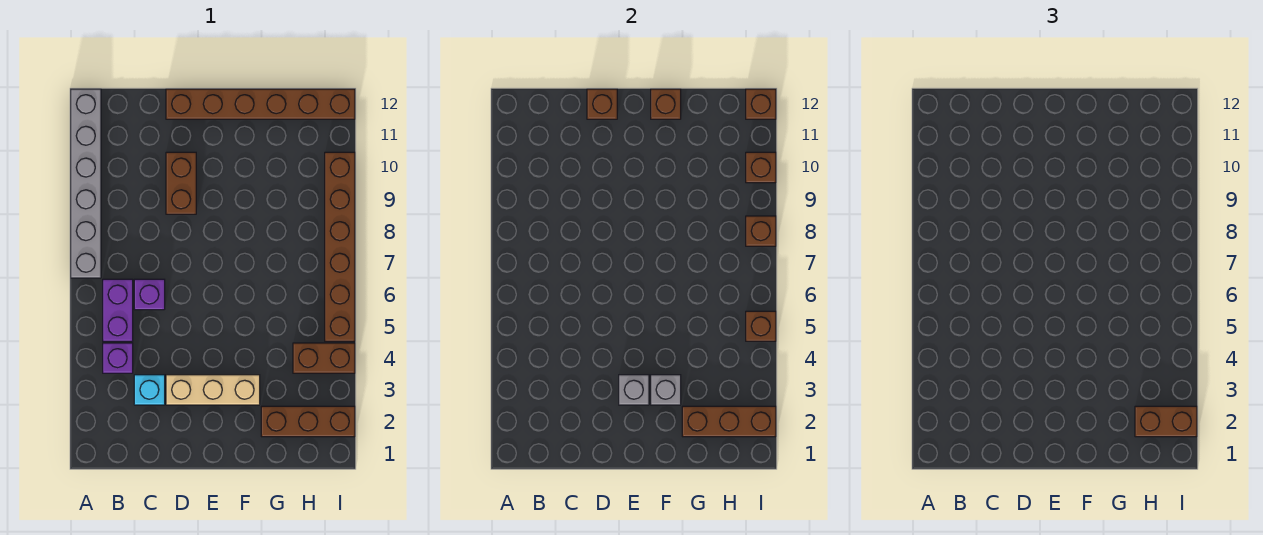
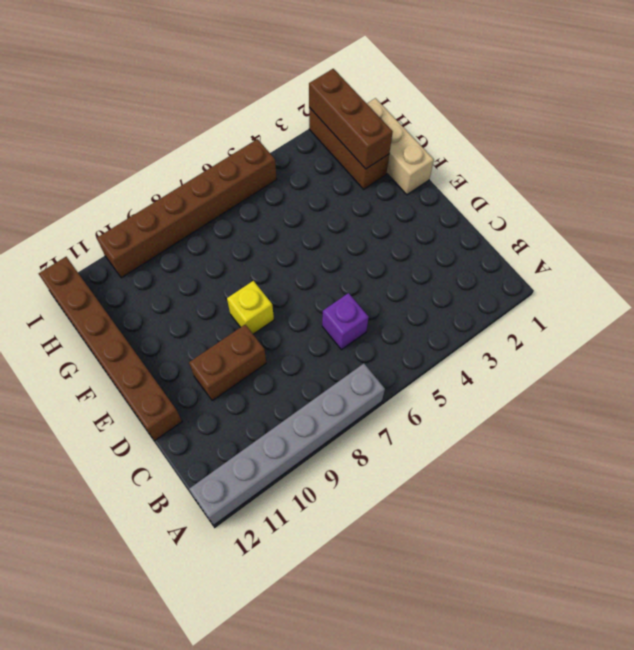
yellow 1x1 brick [227,281,274,334] -> none
tan 1x3 brick [367,98,434,195] -> tan 1x3 brick moved to [166,375,260,405]
none -> purple 1x1 brick [103,343,133,373]
none -> purple 1x2 brick [103,279,133,341]
none -> cyan 1x1 brick [134,375,165,405]

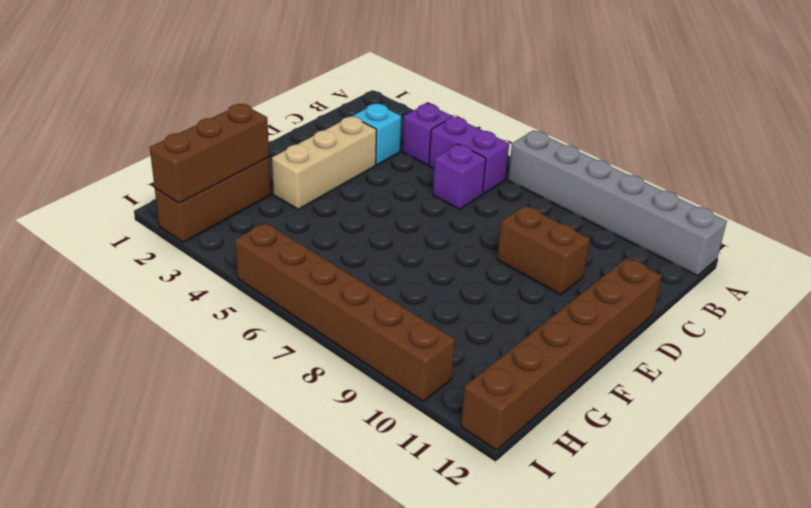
none -> brown 1x2 brick [293,343,355,373]
none -> brown 1x1 brick [587,89,617,119]
none -> grey 1x1 brick [619,375,649,405]

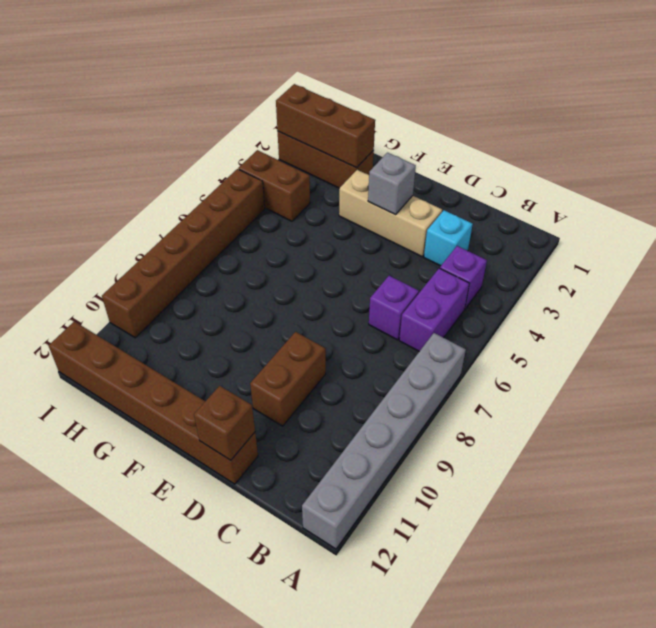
none -> grey 1x1 brick [651,375,681,405]
none -> brown 1x1 brick [651,89,681,119]
none -> brown 1x1 brick [746,311,776,341]

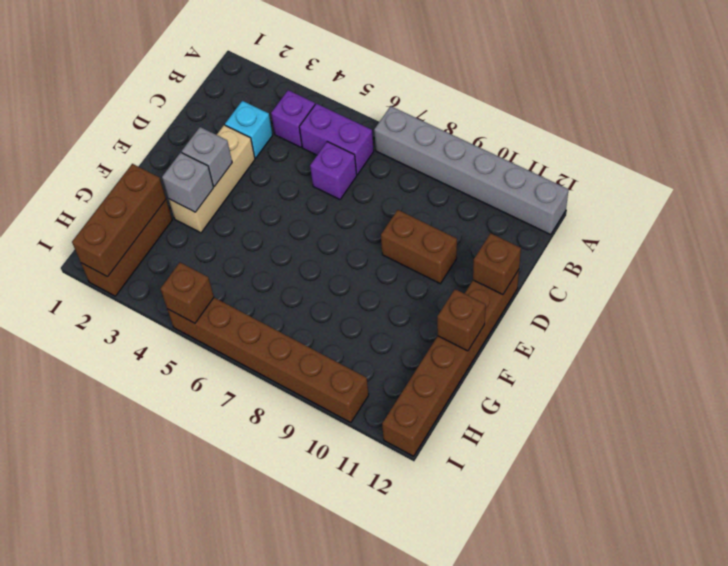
none -> brown 1x2 brick [293,343,355,373]
none -> brown 1x1 brick [746,216,776,246]
none -> brown 1x1 brick [746,152,776,183]

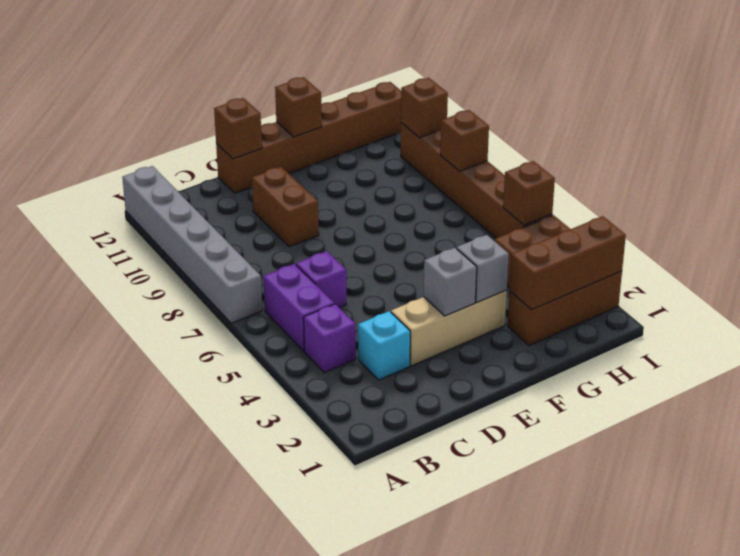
none -> brown 1x1 brick [746,89,776,119]
none -> brown 1x2 brick [1135,406,1197,437]

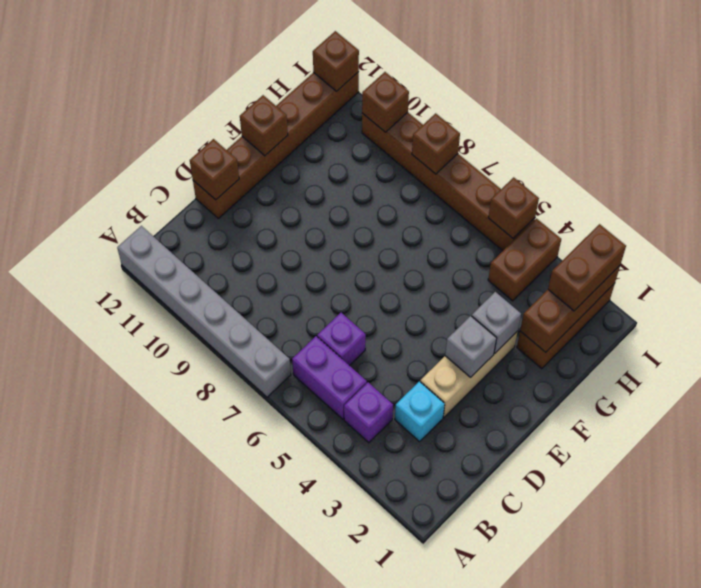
none -> brown 1x2 brick [166,152,196,214]

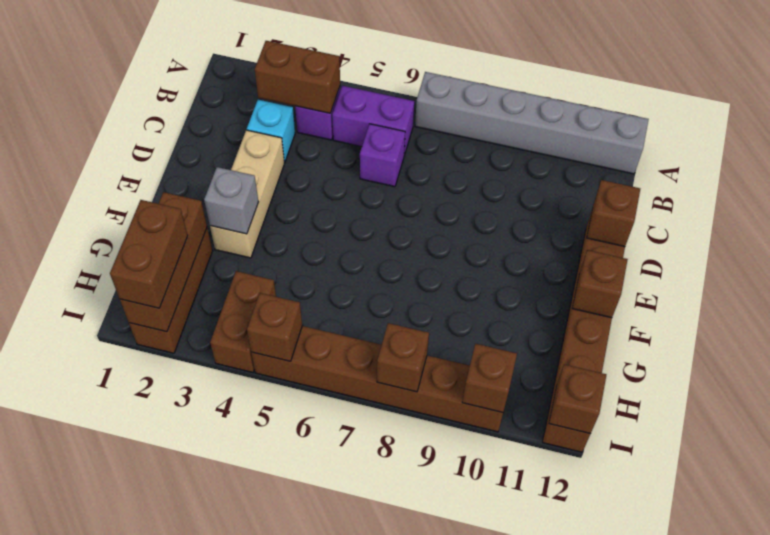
brown 1x2 brick [255,41,340,113] -> brown 1x2 brick moved to [166,152,196,214]
none -> grey 1x1 brick [619,375,649,405]

